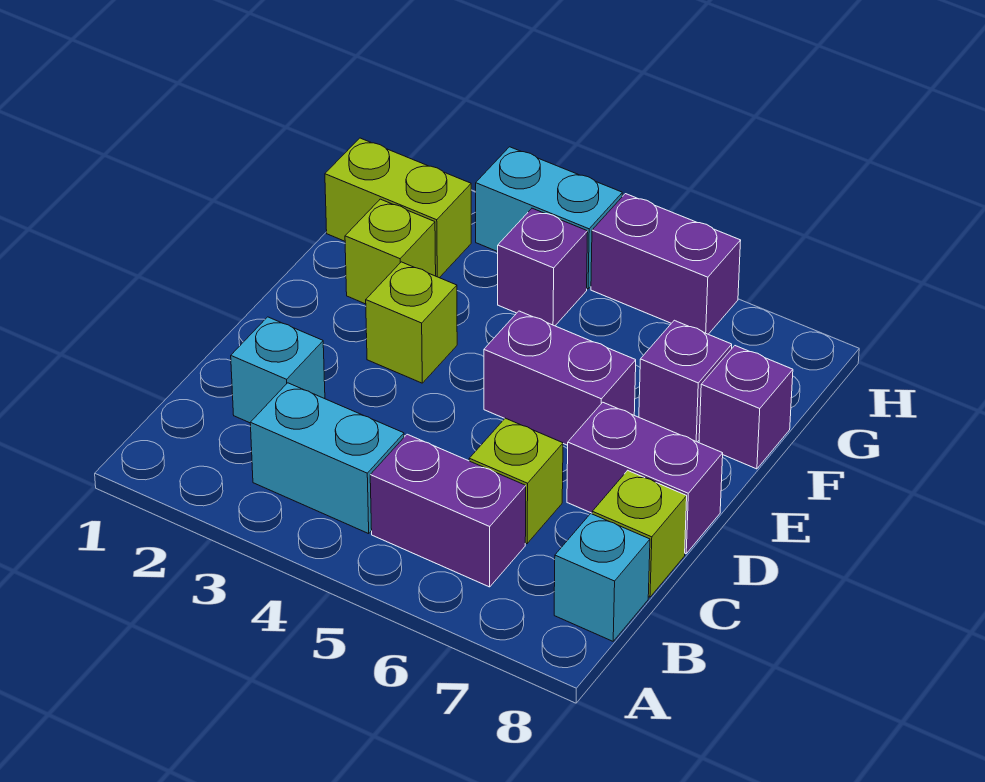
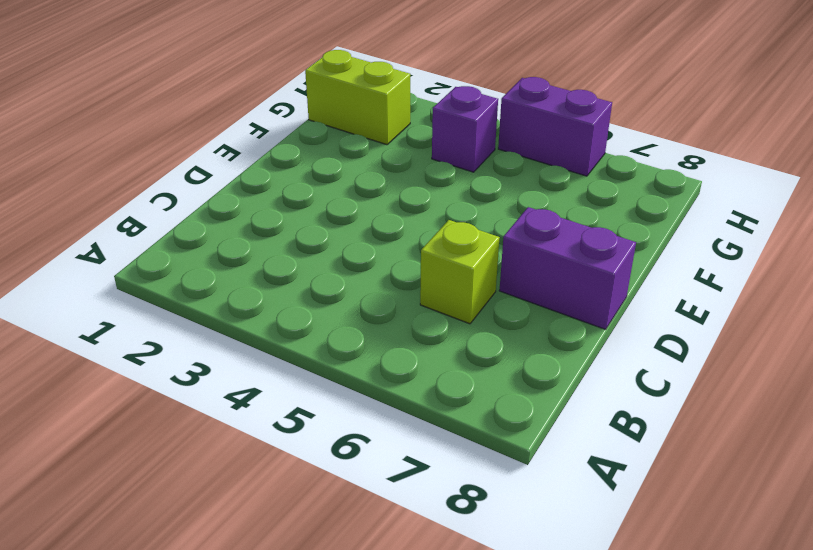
none -> cyan 1x2 brick [250,383,404,534]
none -> purple 1x2 brick [370,434,526,587]
none -> cyan 1x1 brick [554,514,650,641]

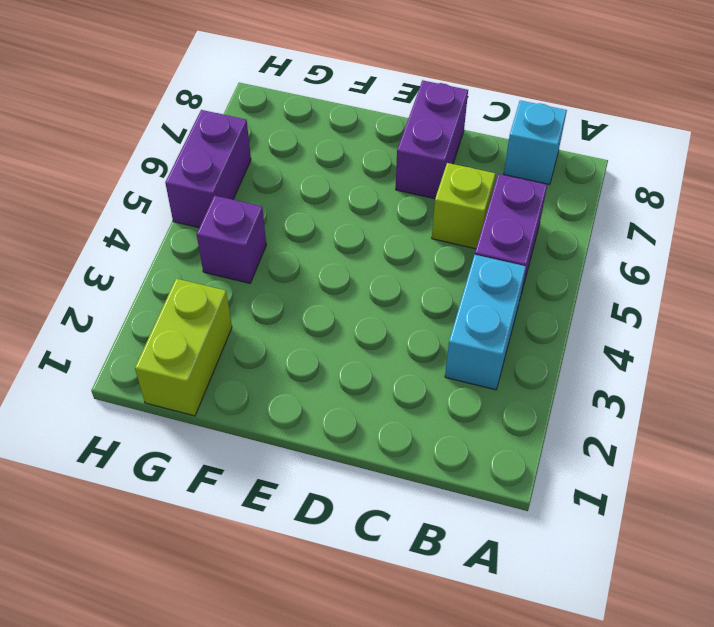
none -> cyan 1x1 brick [231,317,325,423]
none -> lime 1x1 brick [592,470,687,597]
none -> lime 1x1 brick [366,262,457,383]

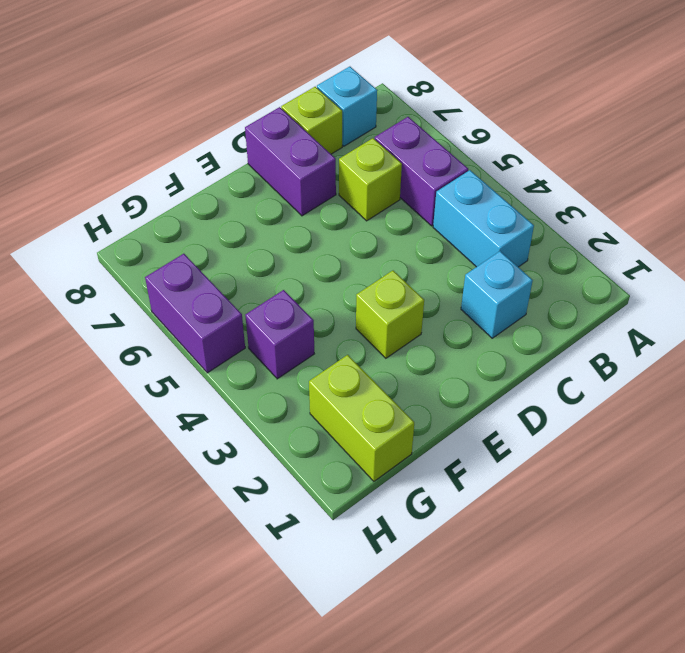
none -> purple 1x2 brick [484,311,636,445]
none -> lime 1x1 brick [345,199,436,304]
none -> purple 1x1 brick [639,320,732,442]

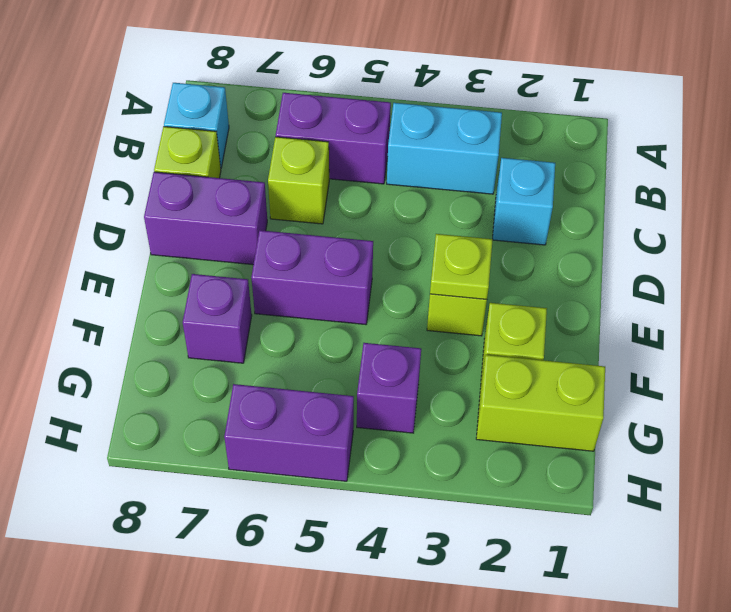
lime 1x1 plate [430,234,493,299] -> none
none -> purple 1x1 brick [699,346,793,469]
none -> cyan 1x2 brick [476,147,622,289]

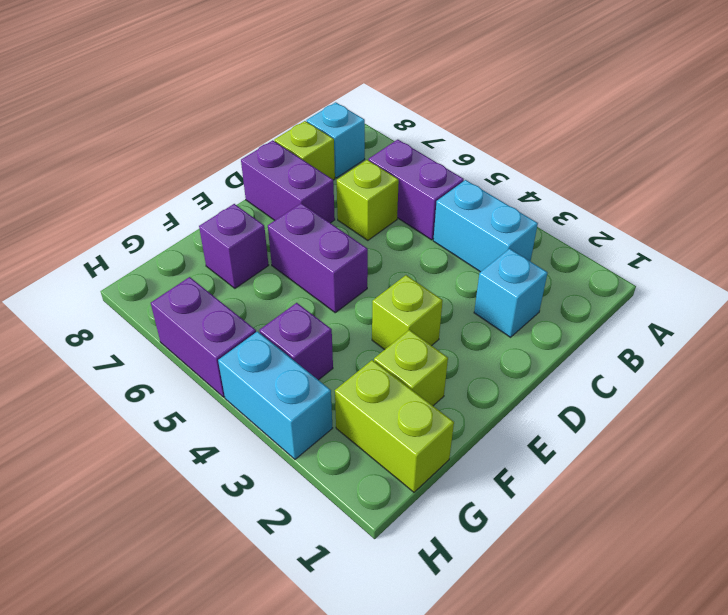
none -> purple 1x1 brick [699,346,793,469]

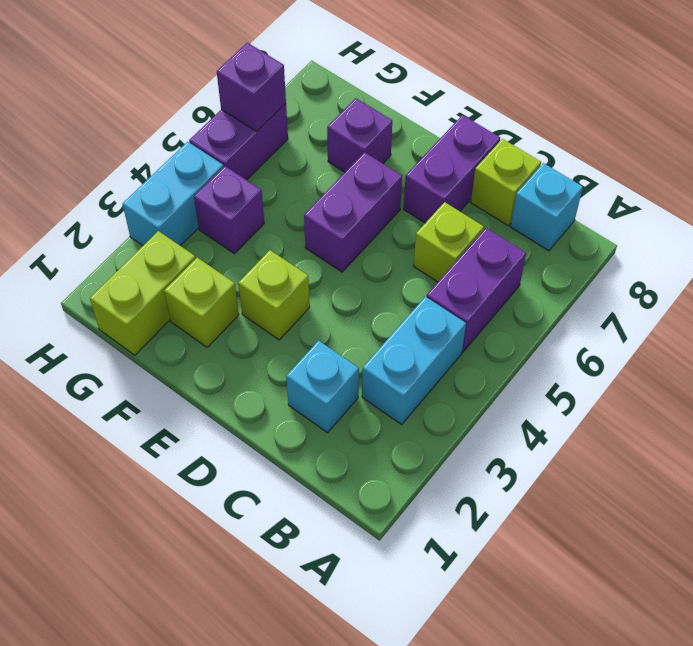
purple 1x1 brick [217,43,286,132] -> purple 1x1 brick moved to [699,346,793,469]

